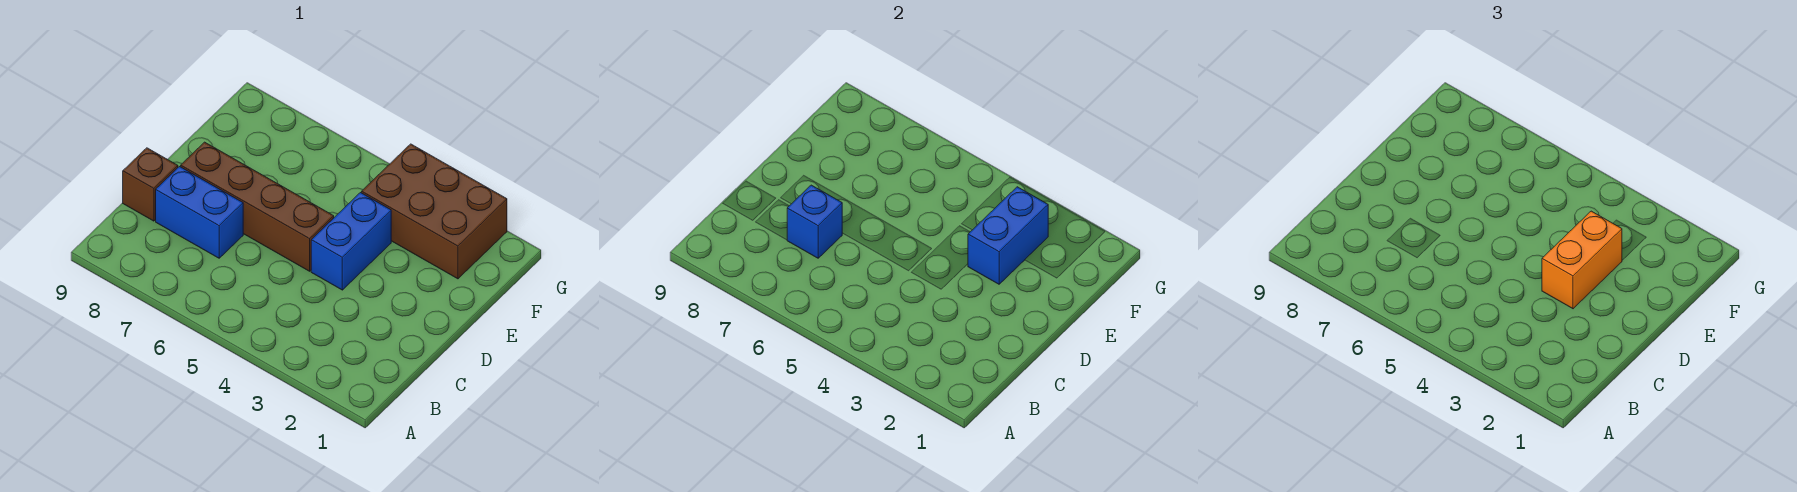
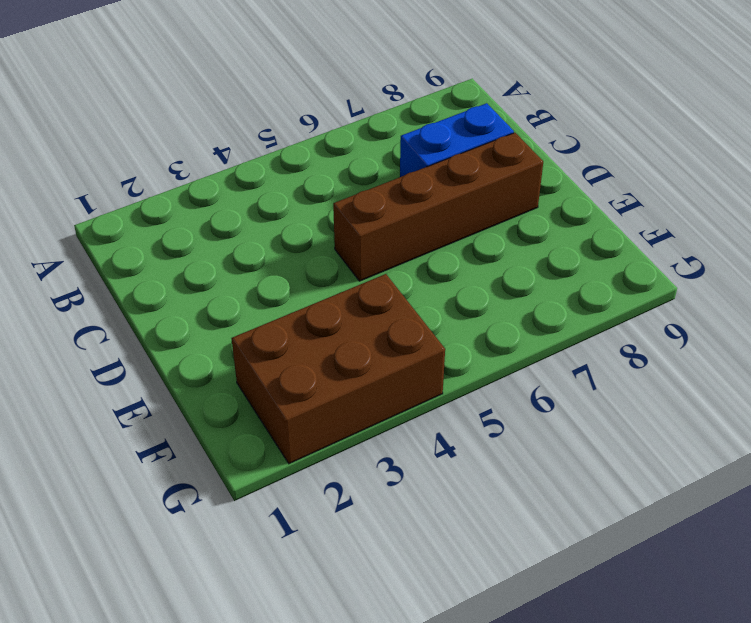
none -> brown 1x1 brick [123,148,178,221]
none -> blue 1x2 brick [311,193,391,290]

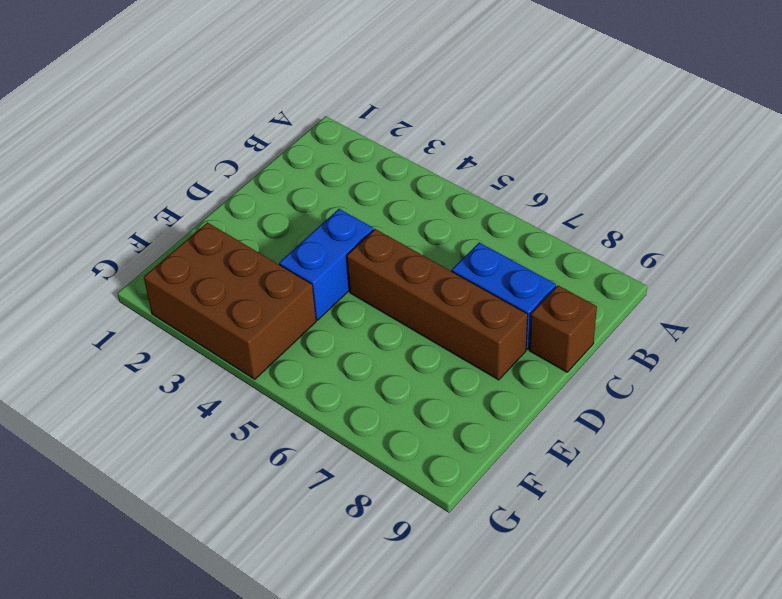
none -> blue 1x1 brick [787,185,842,258]
none -> blue 1x2 brick [968,187,1048,284]

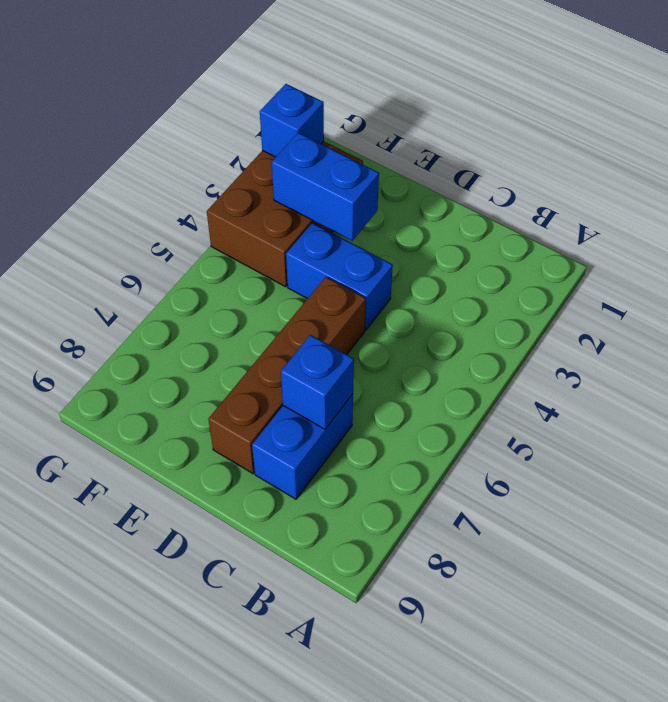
blue 1x1 brick [260,84,324,157] -> none
none -> brown 1x1 brick [123,148,178,221]
none -> orange 1x2 brick [1542,211,1622,309]

